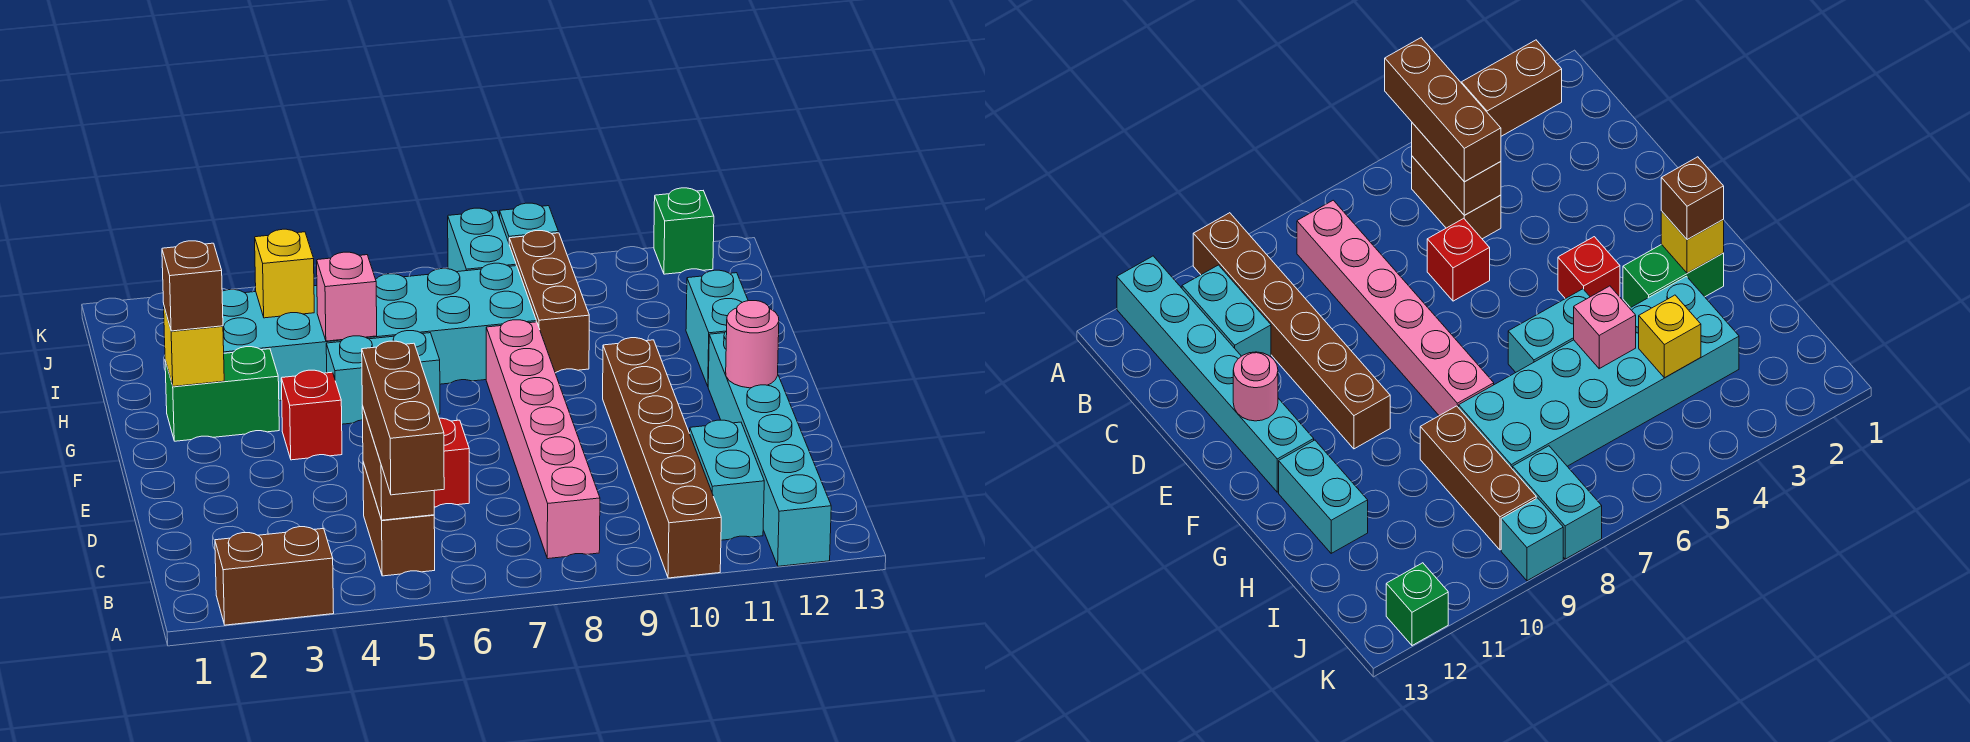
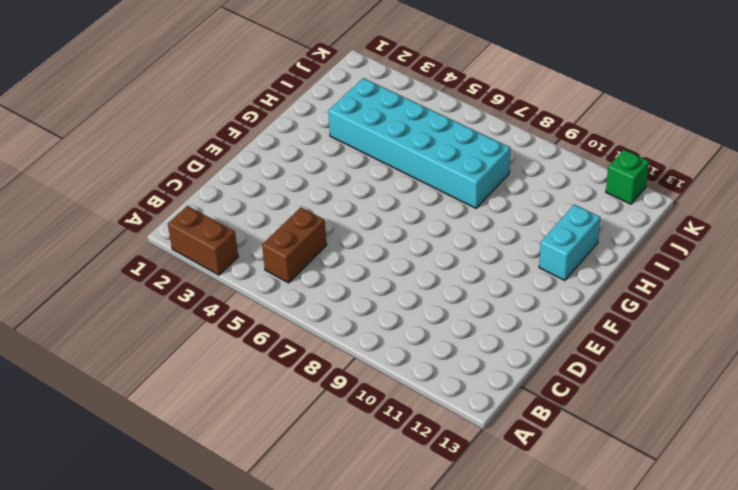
none -> brown 1x6 brick [603,338,721,578]
none -> cyan 1x6 brick [708,331,831,566]
none -> pink 1x6 brick [486,320,600,559]

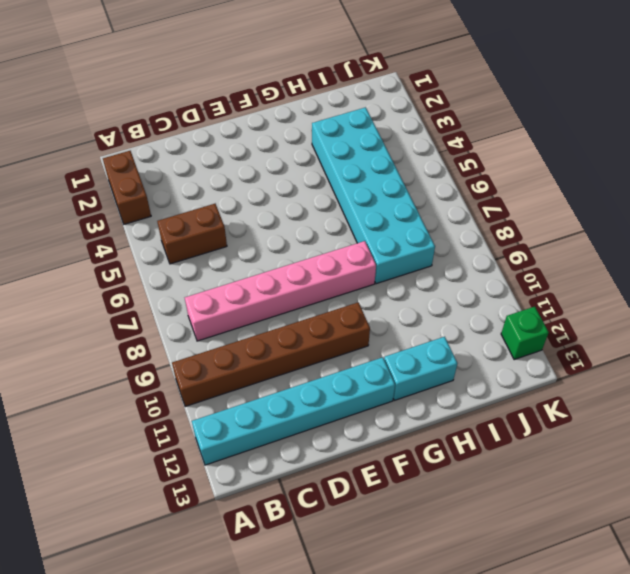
none -> cyan 1x2 brick [690,420,764,540]
none -> red 1x1 brick [434,418,469,507]
none -> red 1x1 brick [281,370,342,460]

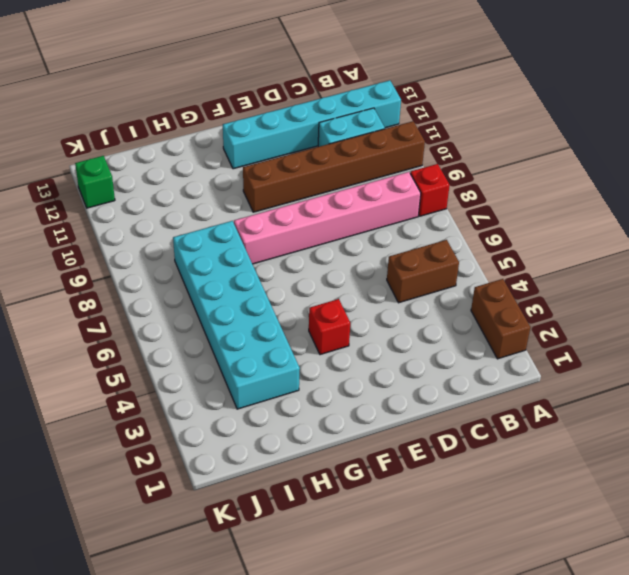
red 1x1 brick [410,164,450,216] -> red 1x1 brick moved to [434,418,469,507]
none -> green 1x2 brick [165,347,279,441]
none -> cyan 1x2 brick [326,331,440,424]
none -> cyan 1x2 brick [686,270,748,386]

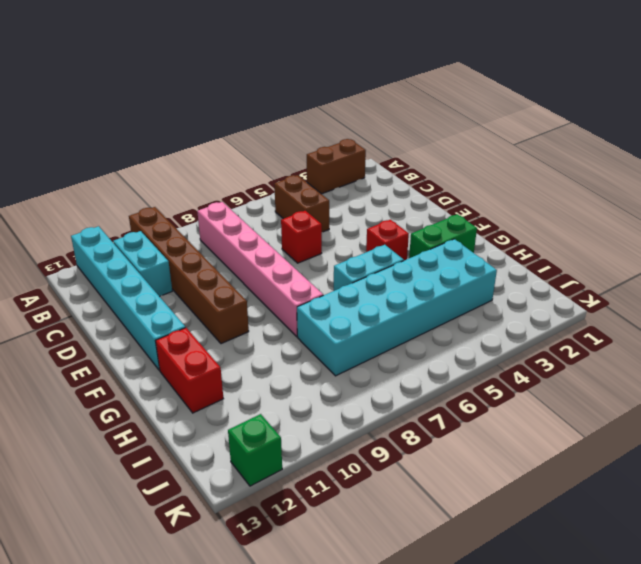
red 1x2 brick [155,328,223,413] -> cyan 1x2 brick [686,270,748,386]
none -> brown 1x3 brick [509,231,589,373]
none -> cyan 1x2 brick [448,208,516,272]
none -> cyan 1x1 brick [500,203,559,242]

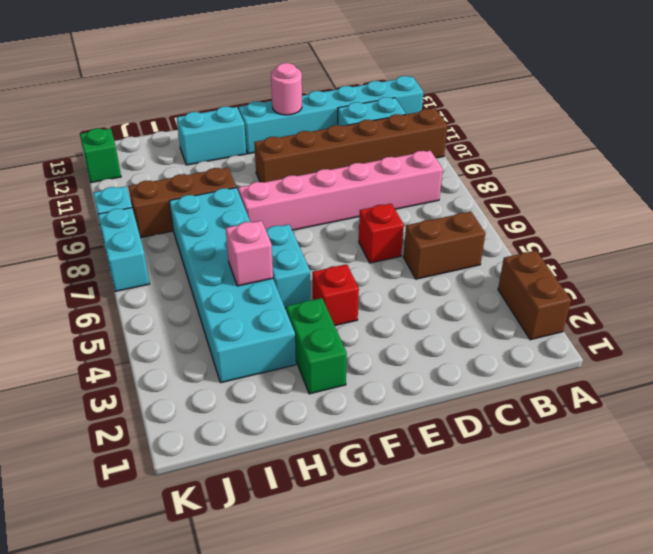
cyan 1x2 brick [98,208,150,292] -> cyan 1x2 brick turned to [448,208,516,272]
none -> brown 1x2 brick [362,406,434,520]
none -> yellow 1x1 brick [164,307,224,386]
none -> yellow 1x1 brick [255,229,314,318]

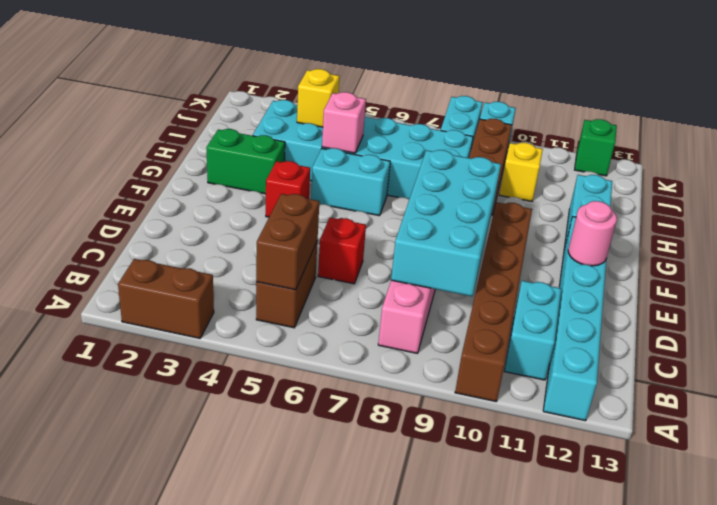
cyan 2x4 brick [391,150,501,296] -> none
yellow 1x1 brick [499,143,543,201] -> yellow 1x1 brick moved to [164,307,224,386]
none -> brown 1x3 brick [362,341,444,495]
none -> brown 1x1 brick [162,241,223,331]

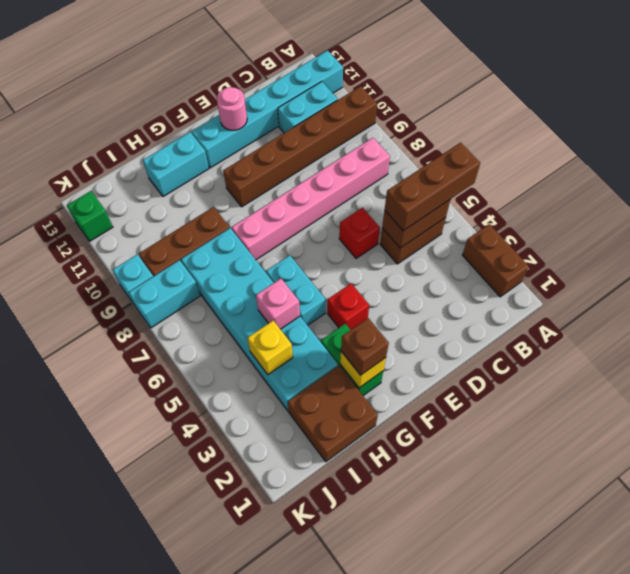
brown 2x2 brick [288,366,378,461] -> none

